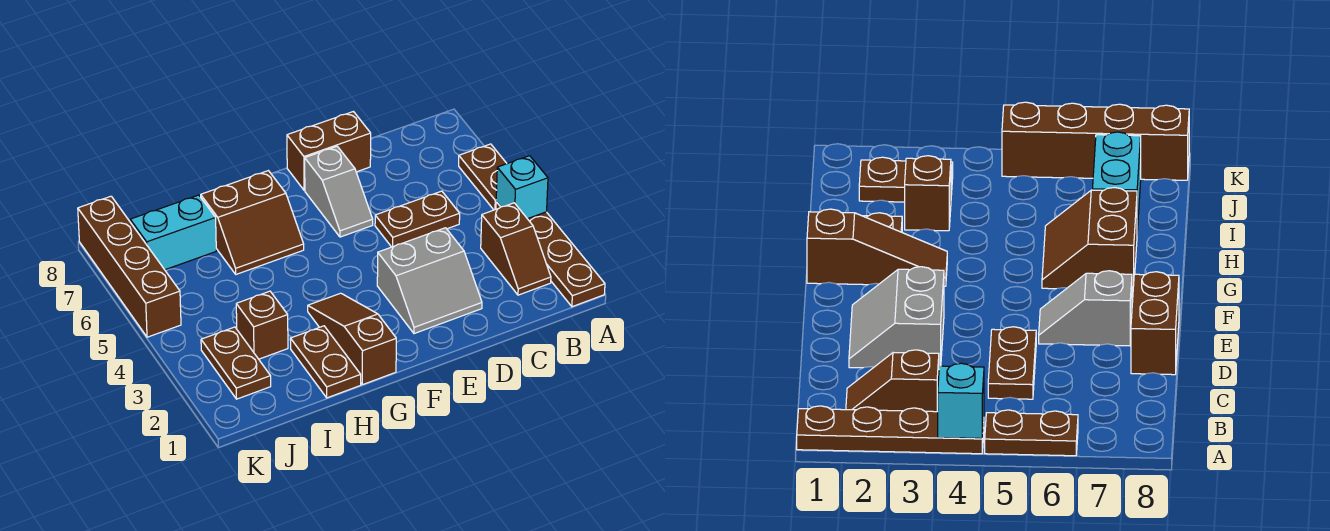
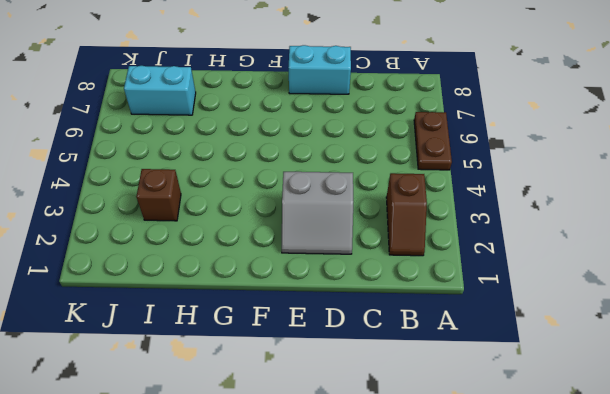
cyan 1x2 brick [288,45,351,94] -> brown 1x2 brick [287,112,371,190]
none -> brown 1x4 plate [496,202,605,307]
none -> brown 1x2 plate [375,191,460,247]
none -> grey 1x2 slope [305,146,373,237]

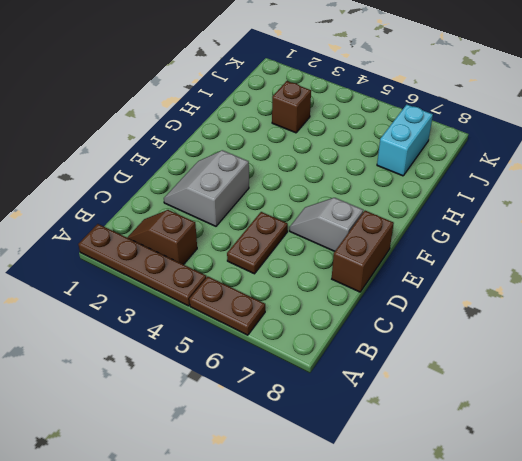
none -> brown 1x3 slope [308,293,396,385]
none -> brown 2x2 slope [201,171,304,274]
none -> brown 1x2 plate [290,326,361,398]

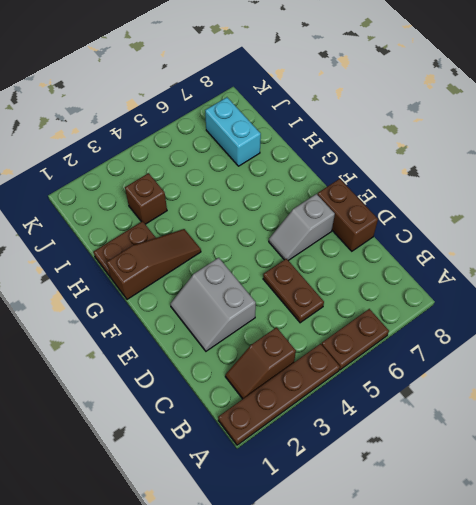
none -> brown 2x2 slope [201,171,304,274]
none -> brown 1x2 plate [201,327,271,399]
none -> brown 1x4 brick [78,196,181,337]

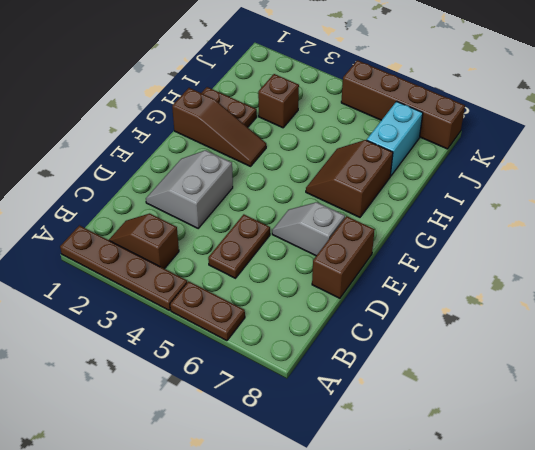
none -> brown 1x2 plate [201,327,271,399]
none -> cyan 1x1 brick [496,156,548,219]

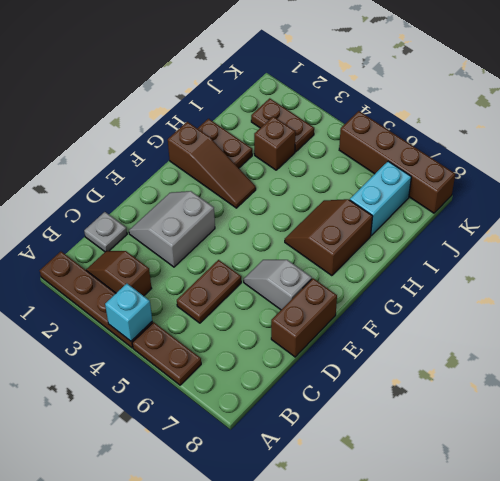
grey 1x1 plate [84,212,127,252] -> none

